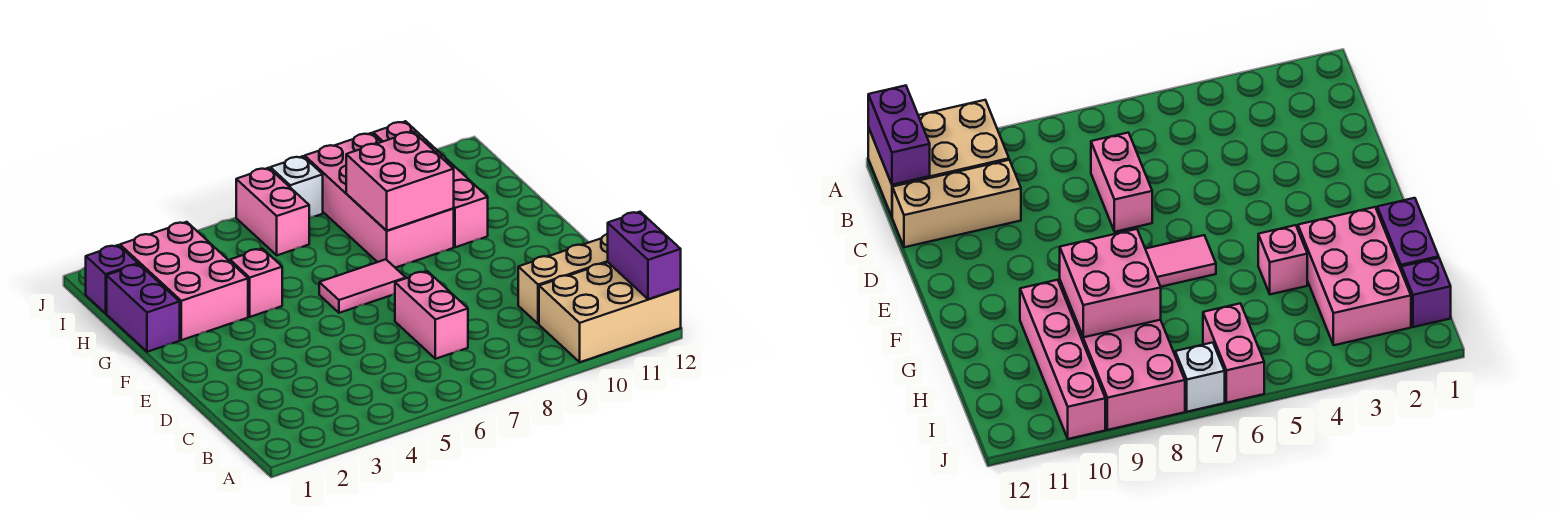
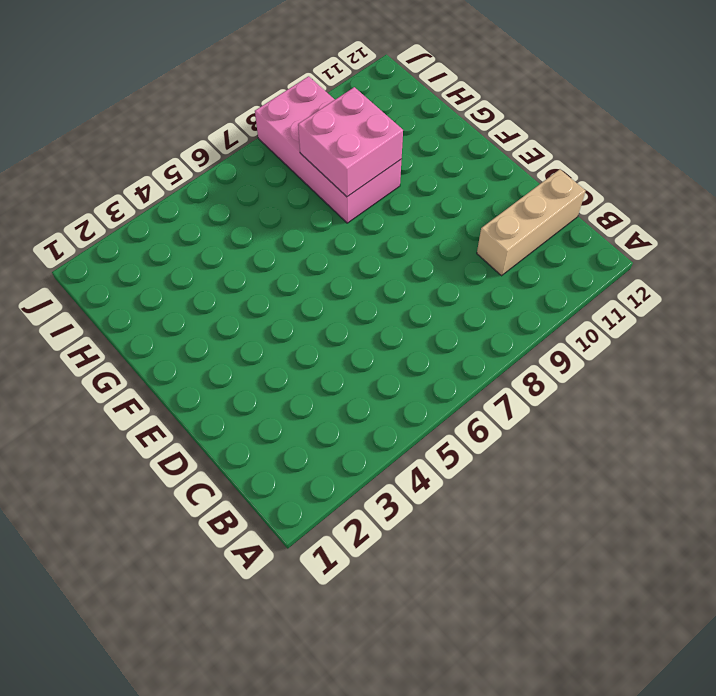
none -> tan 2x3 brick [539,262,681,362]
none -> pink 1x2 brick [395,271,468,359]
none -> pink 1x2 tile [319,259,406,313]

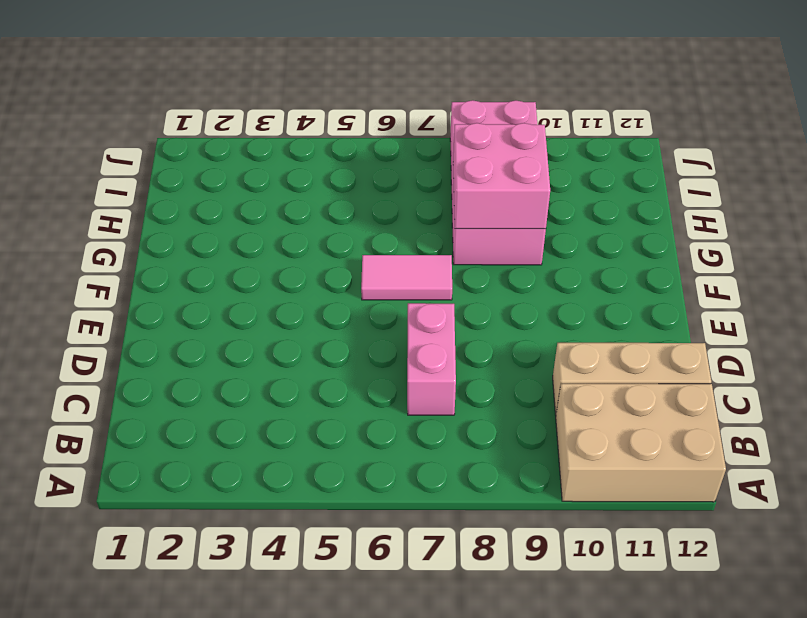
none -> purple 1x2 brick [107,264,180,352]
none -> pink 2x3 brick [120,222,248,340]
none -> pink 1x1 brick [230,249,282,317]

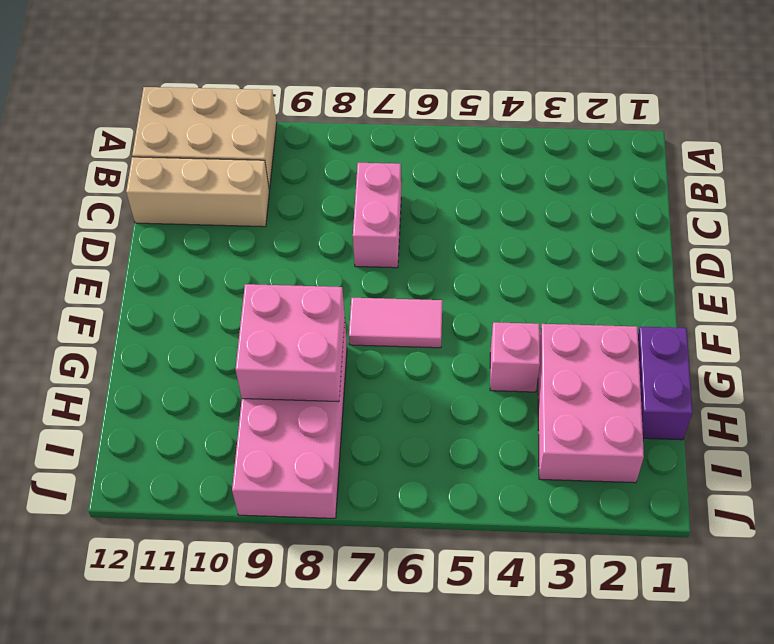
none -> pink 1x4 brick [373,121,488,247]
none -> purple 1x1 brick [86,245,138,313]
none -> pink 1x2 brick [236,168,309,255]

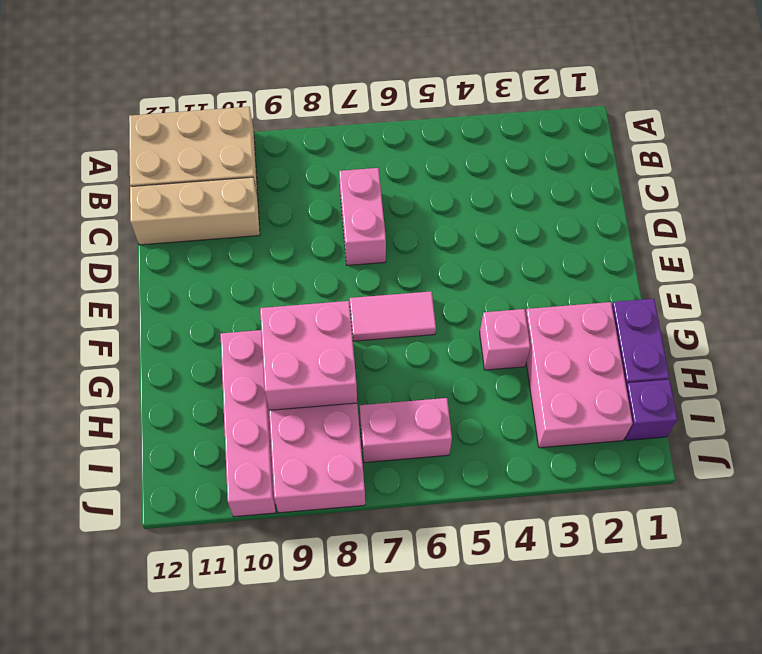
pink 1x2 brick [360,398,452,462] -> pink 1x2 brick turned to [236,168,309,255]
none -> white 1x1 brick [270,156,323,218]
none -> purple 1x2 brick [608,212,681,299]

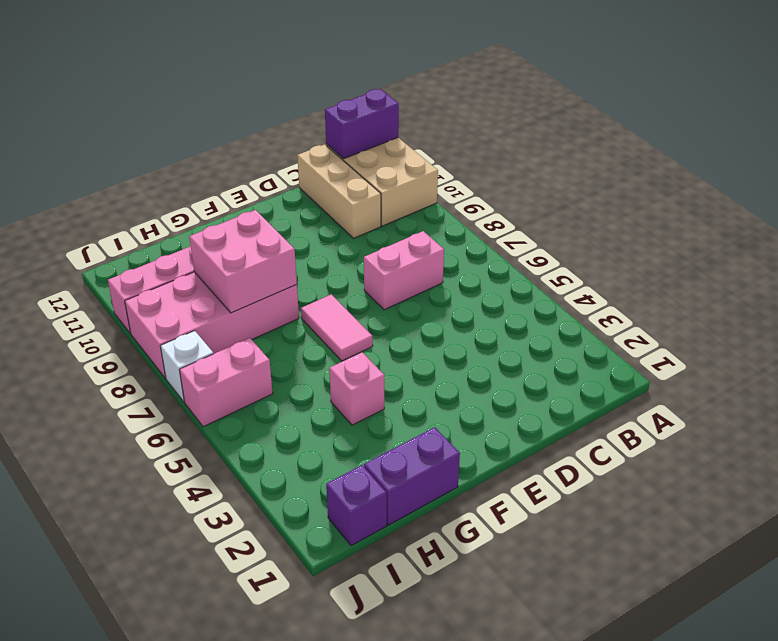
none -> pink 2x3 brick [120,222,248,340]

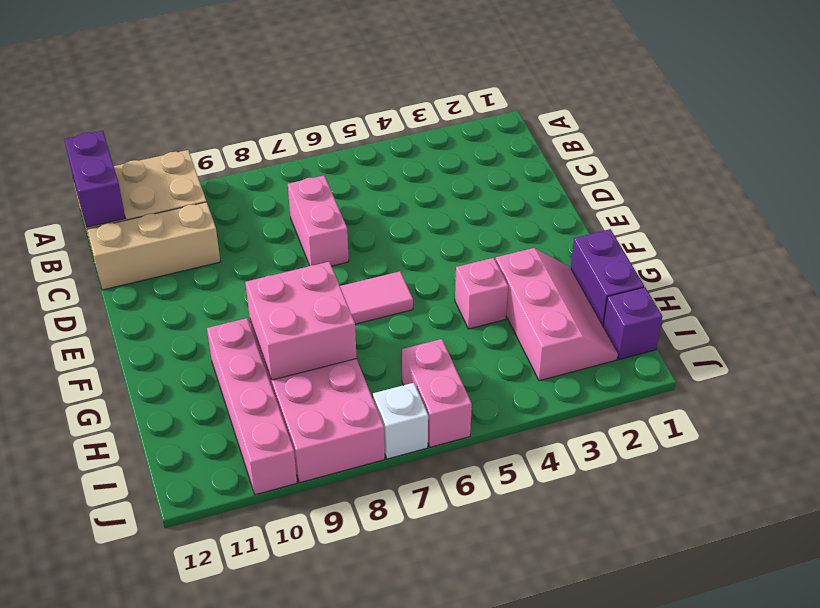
pink 2x3 slope [496,248,618,381] -> pink 2x3 brick [120,222,248,340]

